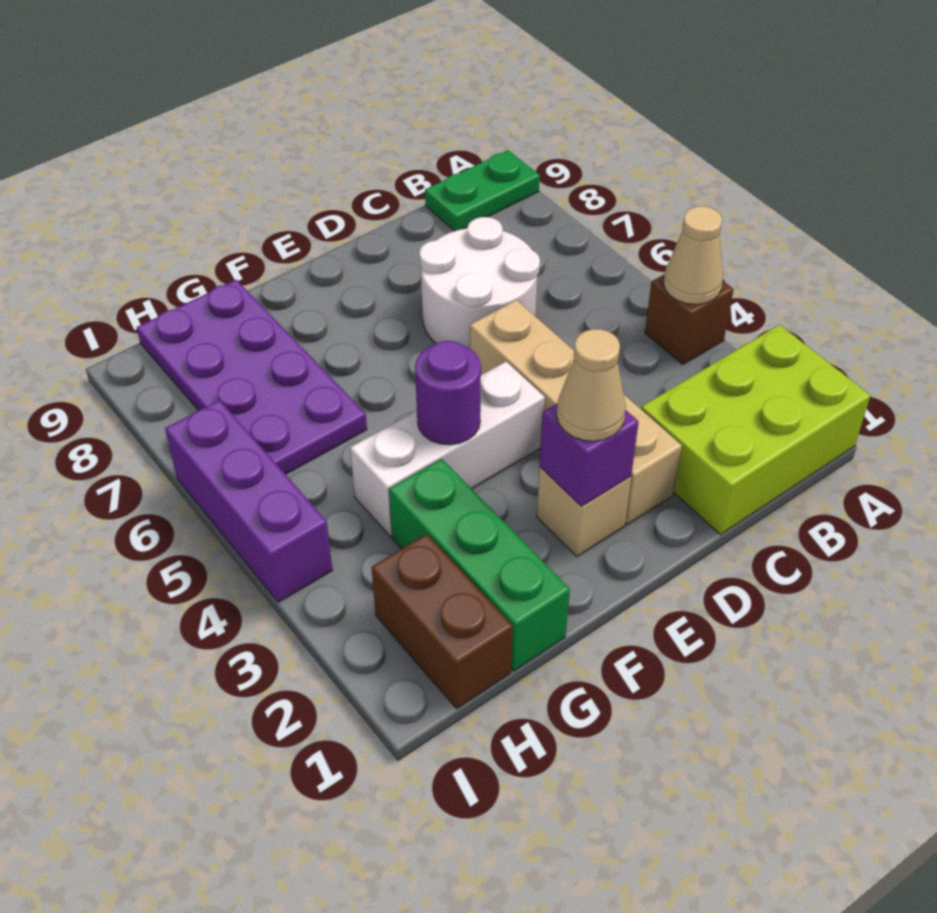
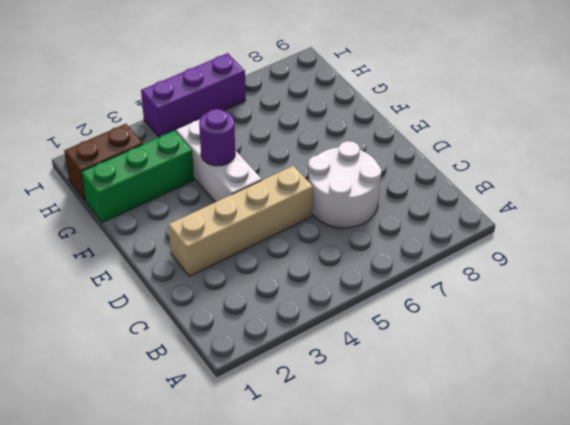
none -> lime 2x3 brick [641,325,870,535]
none -> brown 1x1 brick [645,274,733,364]
none -> green 1x2 plate [425,150,540,231]

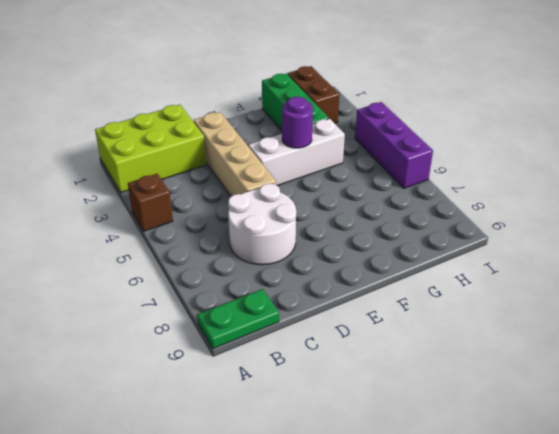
none -> tan 1x1 brick [537,467,631,556]
none -> purple 2x4 plate [137,280,367,474]
none -> tan 1x1 cone [664,206,723,305]

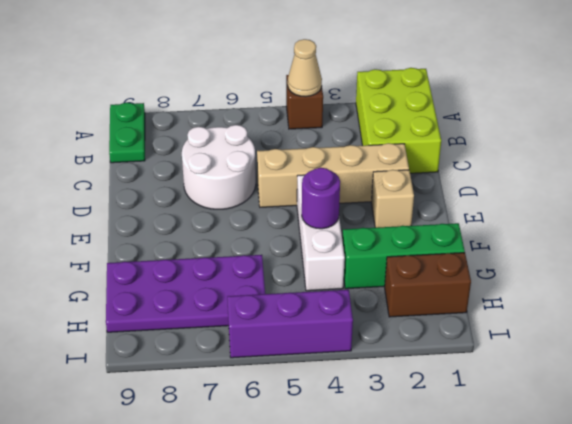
none -> purple 1x1 brick [540,403,639,506]
none -> tan 1x1 cone [557,329,626,441]

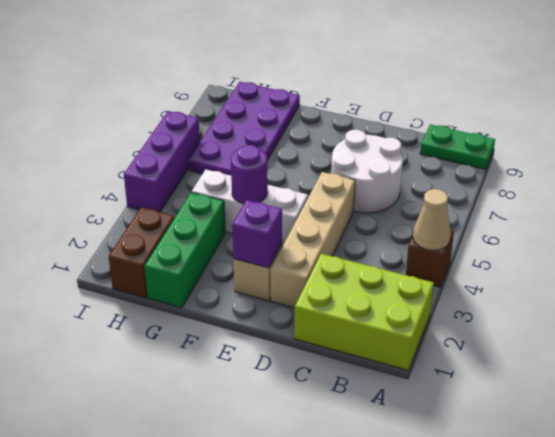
none -> tan 1x1 cone [557,329,626,441]

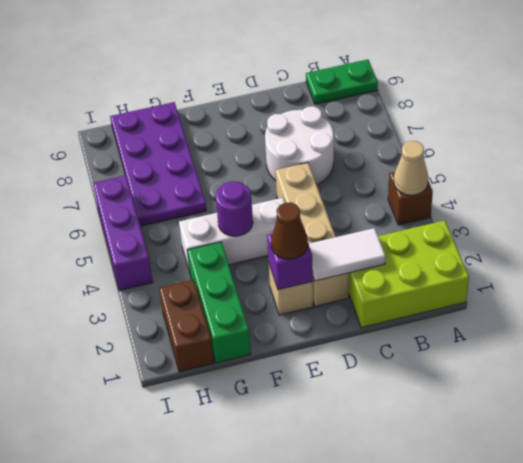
white 1x2 tile [309,228,386,281] -> none
brown 1x1 cone [271,202,308,259] -> tan 1x1 cone [557,329,626,441]

